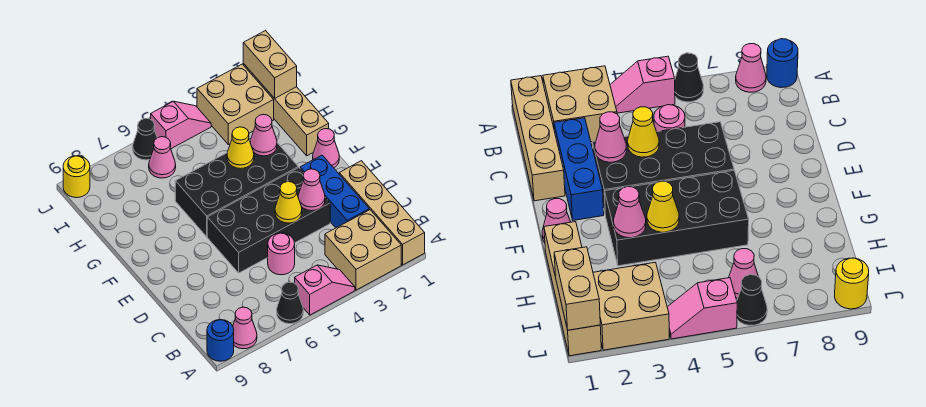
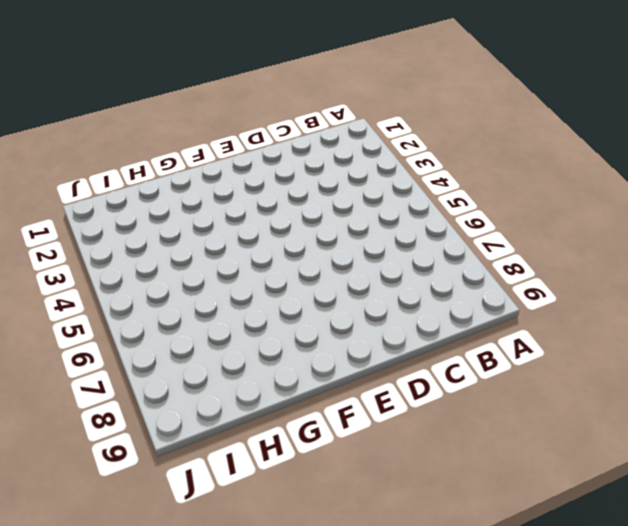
none -> tan 1x4 brick [339,161,425,265]
none -> tan 2x2 brick [325,210,401,290]
none -> pink 1x2 slope [295,265,355,315]

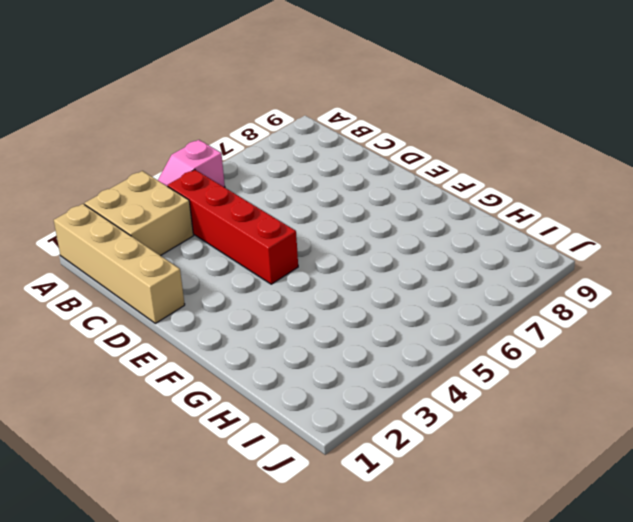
red 1x4 brick [168,170,298,284] -> black 2x4 brick [207,168,330,273]
none -> black 1x1 cone [277,282,303,324]
none -> pink 1x1 cone [233,307,257,349]
none -> blue 1x1 round brick [207,320,234,361]

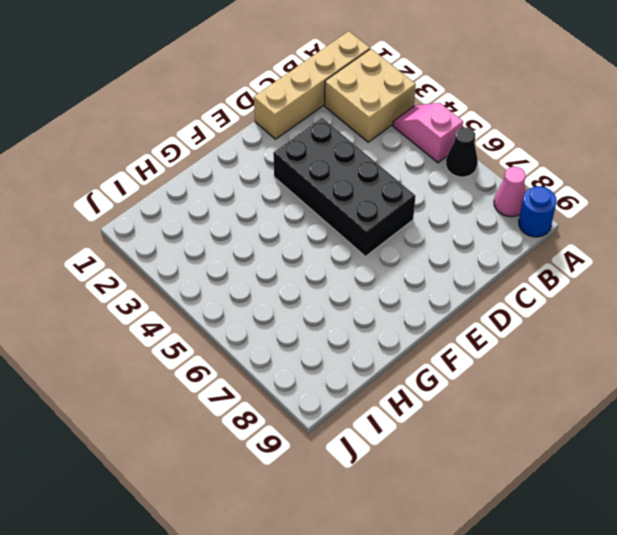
none -> blue 1x3 brick [300,155,369,228]
none -> pink 1x1 round brick [268,233,295,275]
none -> pink 1x1 cone [313,129,339,168]

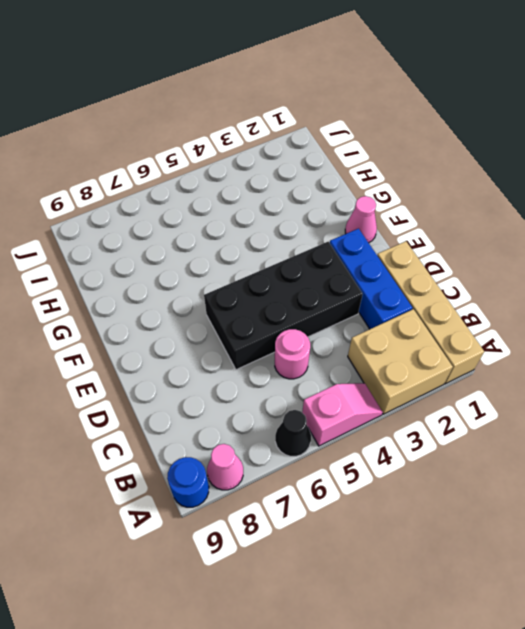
none -> black 2x4 brick [175,140,298,236]
none -> tan 1x4 brick [243,63,329,156]
none -> tan 2x2 brick [197,64,274,144]

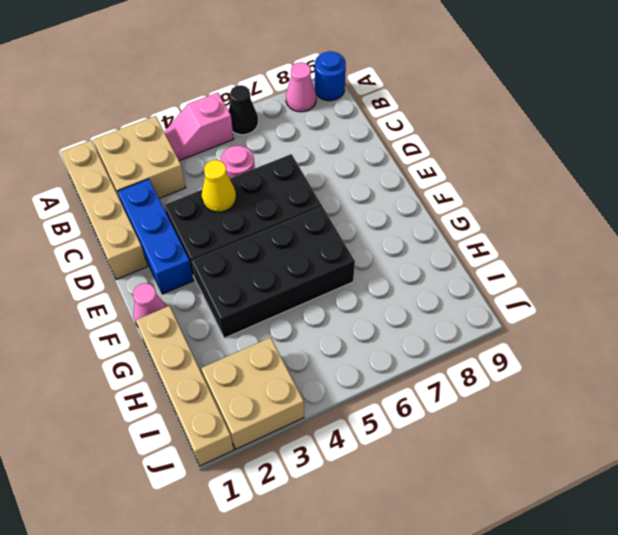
none -> pink 1x1 cone [149,137,176,178]
none -> pink 1x2 slope [151,101,211,149]
none -> black 1x1 cone [133,118,157,160]

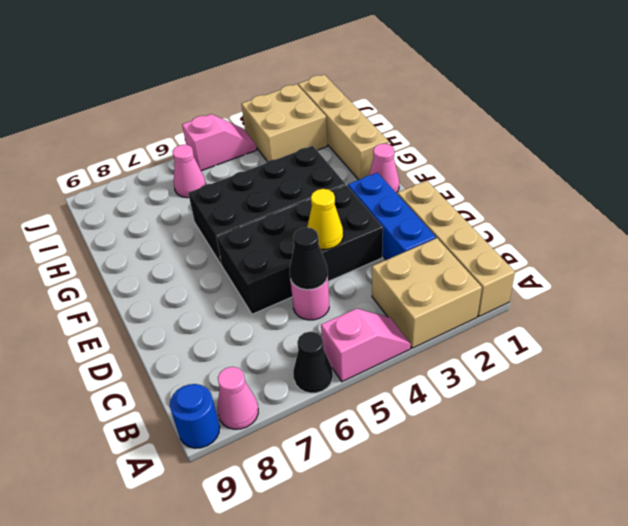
black 1x1 cone [290,227,328,290] -> black 1x1 cone moved to [133,118,157,160]
none -> yellow 1x1 round brick [63,156,90,198]
none -> pink 1x1 cone [298,169,325,211]
none -> pink 1x1 cone [250,115,277,156]

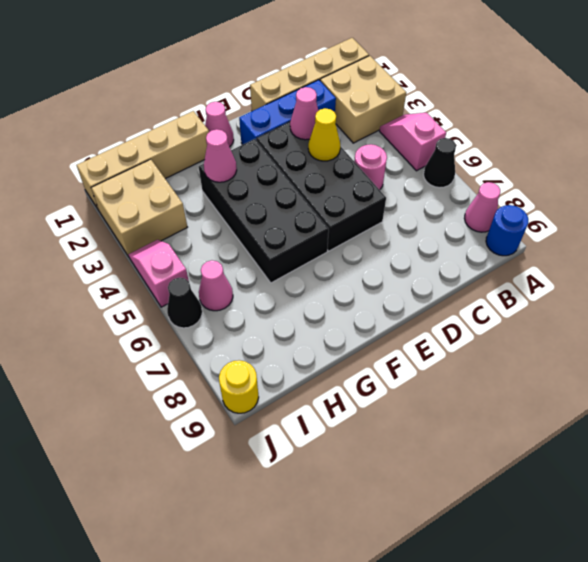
none -> yellow 1x1 cone [227,127,254,169]
none -> tan 1x2 brick [243,31,297,98]

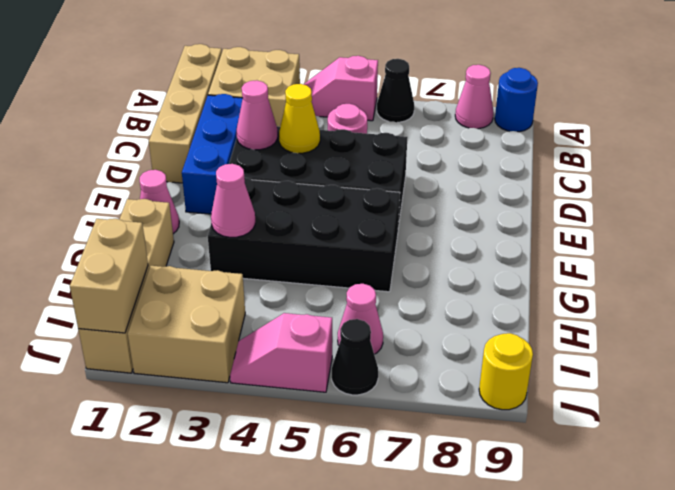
none -> yellow 1x1 cone [227,127,254,169]

